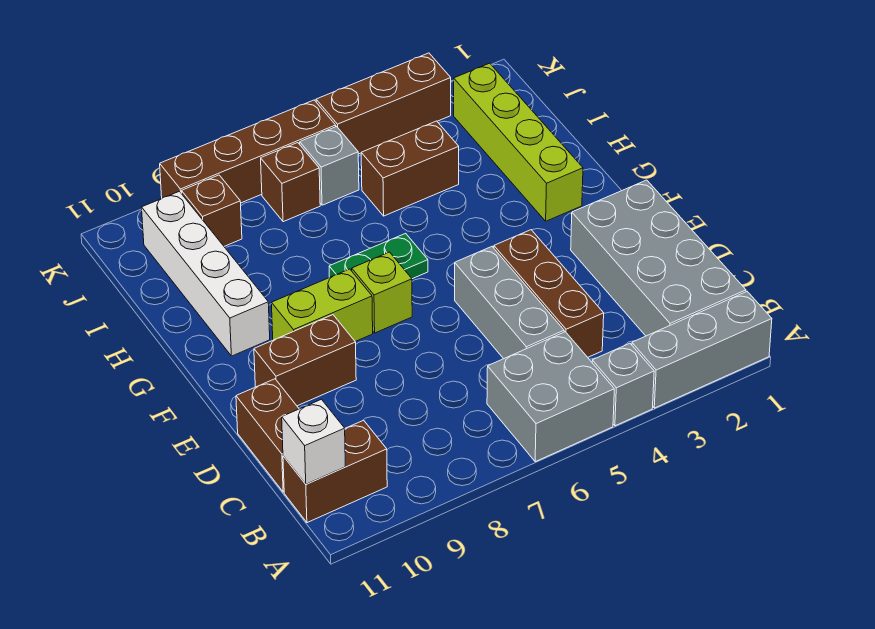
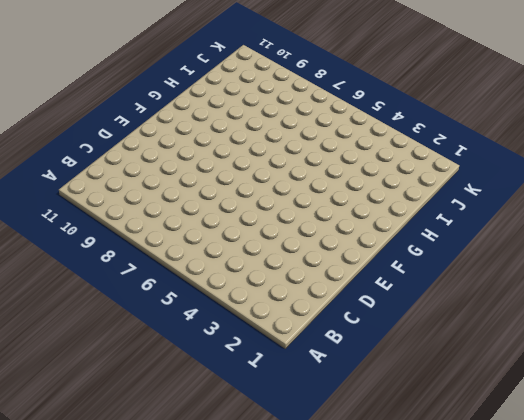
none -> grey 1x3 brick [632,292,772,408]
none -> grey 1x1 brick [592,343,654,426]
none -> grey 2x2 brick [487,332,614,462]

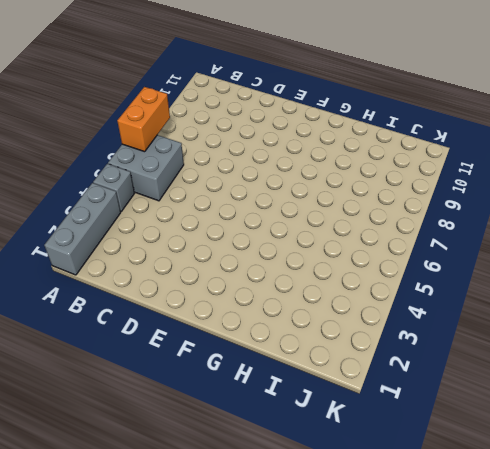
orange 1x2 brick [117,87,170,152] -> none
none -> grey 2x4 brick [571,180,746,336]
none -> brown 1x2 brick [283,420,387,523]
none -> brown 1x3 brick [494,230,604,357]

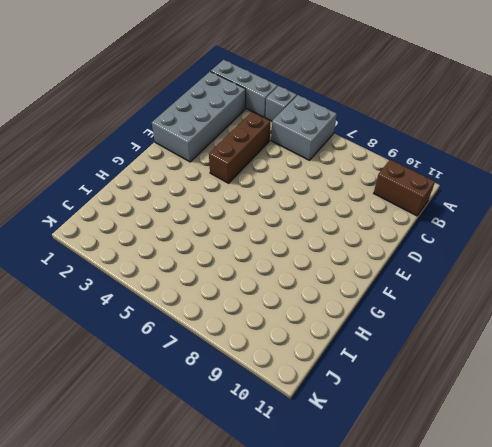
none -> grey 1x3 brick [455,247,564,359]
none -> brown 1x2 brick [236,379,299,492]
none -> brown 1x2 brick [254,315,356,406]

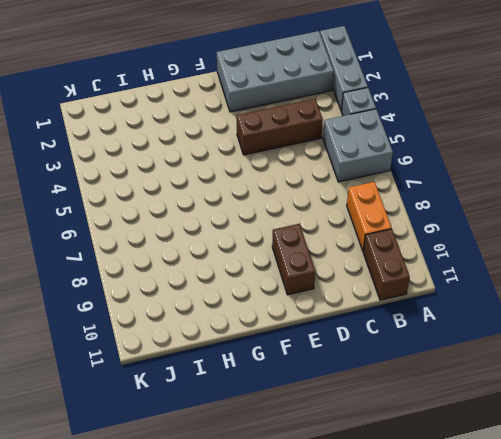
orange 1x2 brick [347,182,392,251] -> none
none -> grey 1x3 brick [455,247,564,359]
none -> brown 1x2 brick [236,379,299,492]
none -> lime 1x1 brick [352,252,412,333]

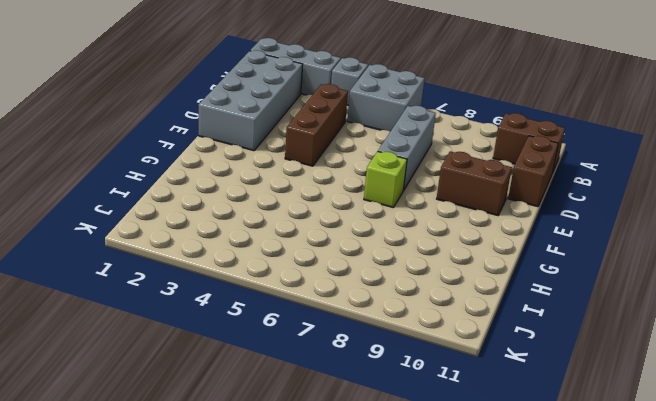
grey 1x3 brick [378,106,436,189] -> grey 1x3 brick moved to [455,247,564,359]
none -> lime 1x2 brick [271,269,373,342]
none -> lime 1x4 brick [454,63,583,221]
none -> green 1x2 plate [329,233,428,279]

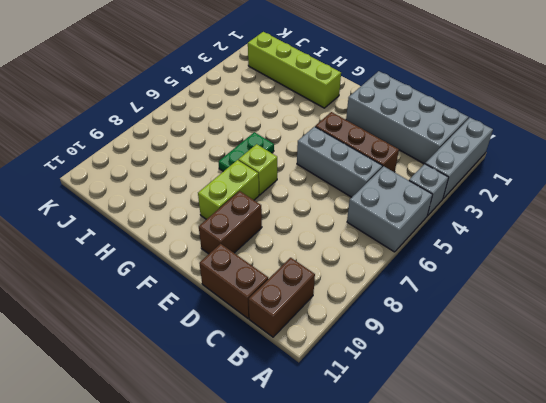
none -> white 1x4 brick [142,191,270,356]
none -> brown 1x2 brick [361,121,459,216]
none -> grey 1x1 brick [300,126,359,205]

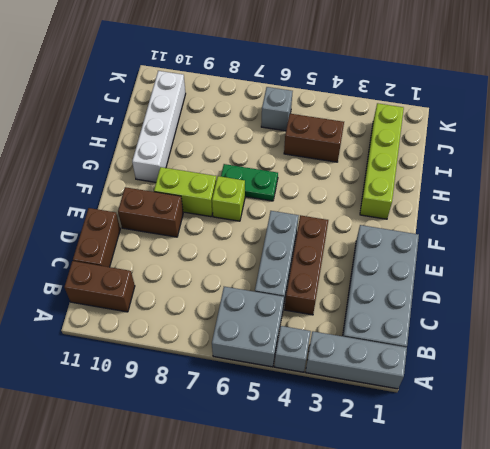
none -> brown 1x1 brick [261,143,320,222]
none -> brown 1x1 brick [182,175,242,246]
none -> brown 1x3 brick [316,53,451,154]

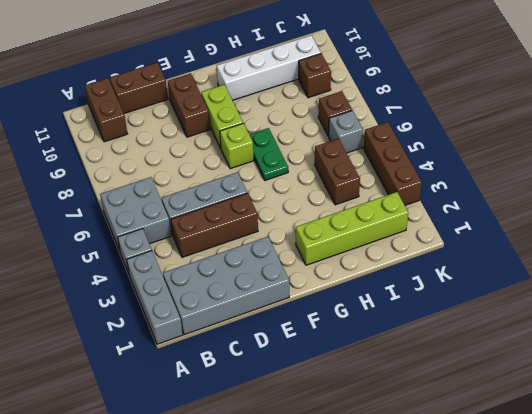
none -> brown 1x4 brick [160,100,336,203]
none -> white 1x1 brick [282,399,345,484]

